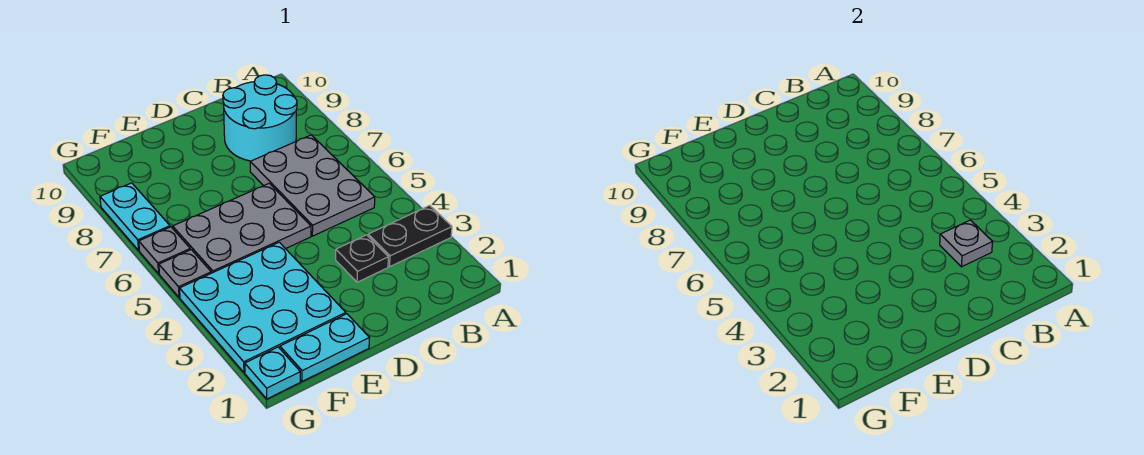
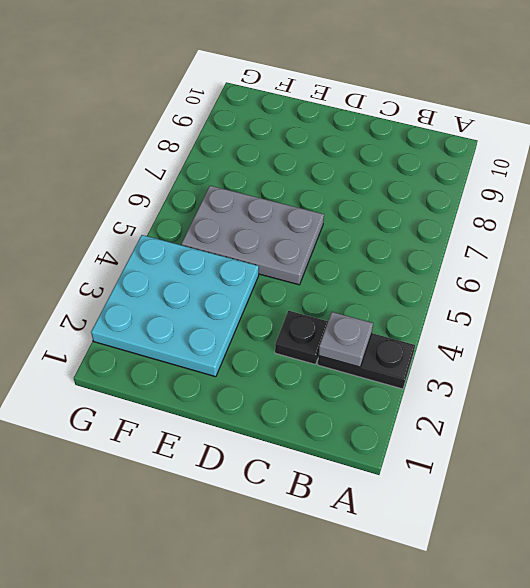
none -> grey 2x3 plate [250,135,375,236]
none -> cyan 2x2 round brick [223,75,297,161]
none -> cyan 1x2 plate [280,314,369,381]

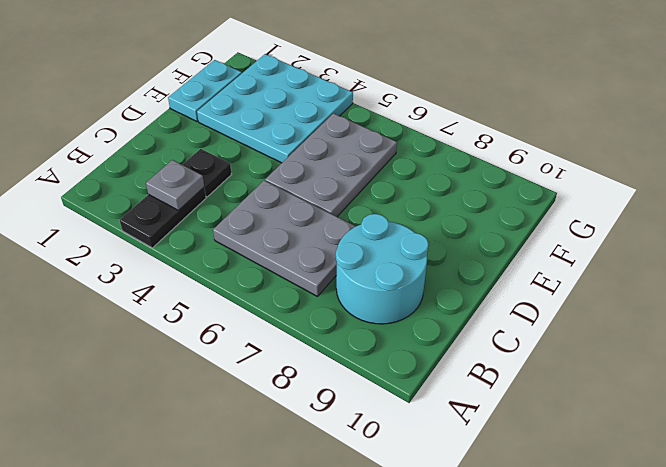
none -> cyan 1x1 plate [245,347,300,399]
none -> grey 1x1 plate [159,250,211,298]
none -> grey 1x1 plate [139,227,190,274]

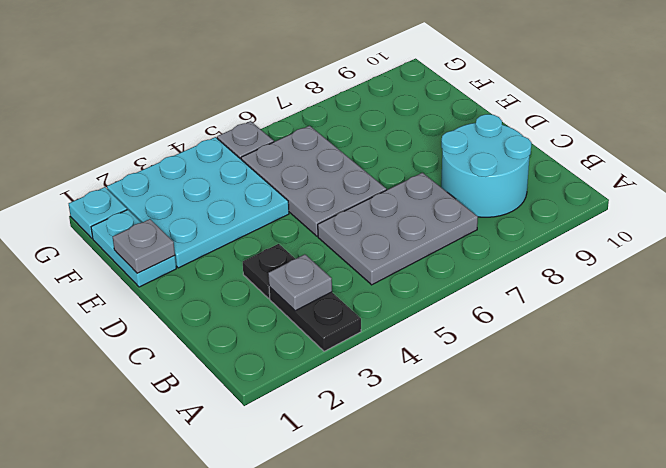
grey 1x1 plate [113,219,175,273] -> grey 1x1 plate moved to [139,227,190,274]
none -> cyan 1x2 plate [100,183,170,250]

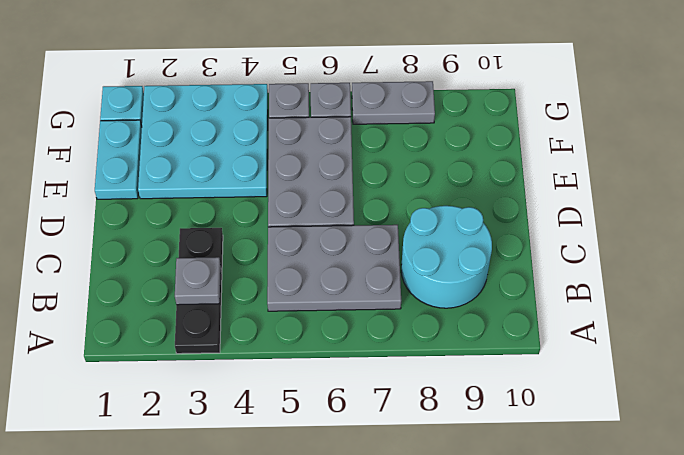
grey 1x2 plate [352,81,435,124] -> cyan 1x2 plate [100,183,170,250]

